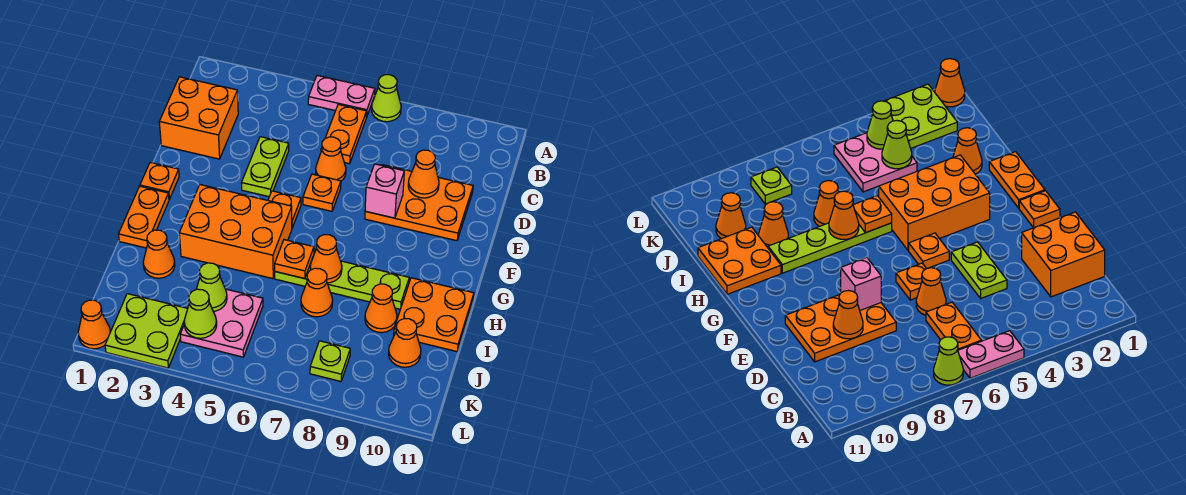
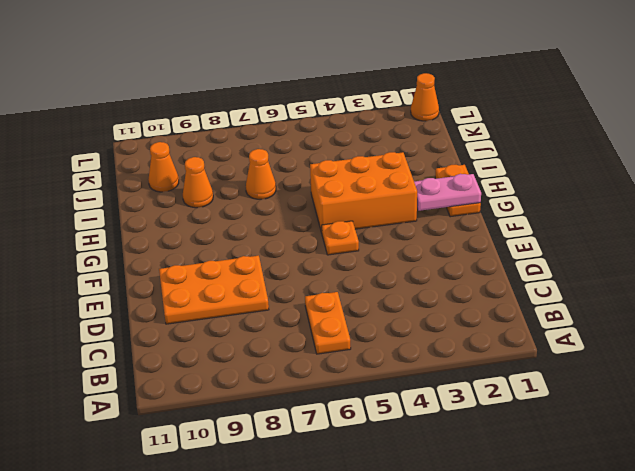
pink 1x2 plate [414,174,481,211] -> pink 1x2 plate moved to [308,76,375,117]
none -> lime 1x1 cone [372,75,401,122]
none -> orange 2x2 brick [159,77,238,159]
none -> lime 1x2 plate [241,137,289,197]

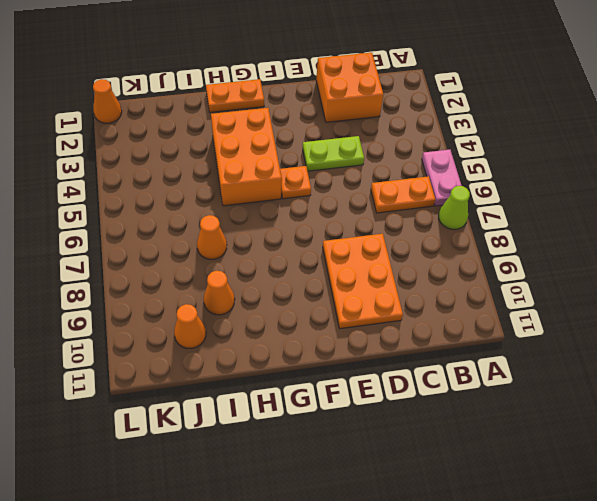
none -> orange 1x1 cone [316,137,346,181]
none -> orange 1x1 plate [303,174,341,211]
none -> orange 1x1 plate [140,162,179,199]

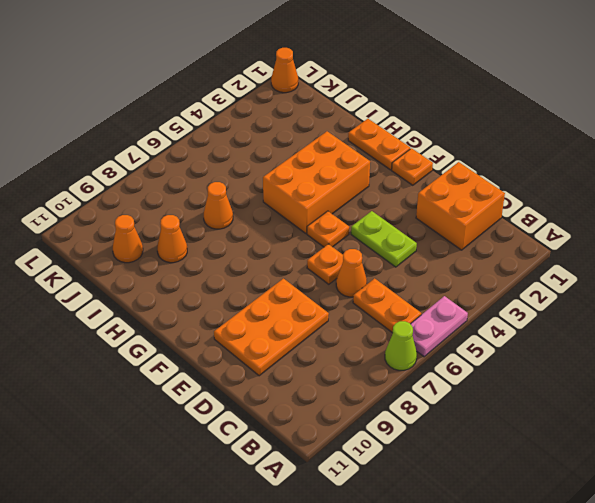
none -> lime 1x4 plate [275,261,409,309]
none -> orange 2x2 plate [394,278,474,352]
none -> orange 1x1 cone [143,230,175,278]

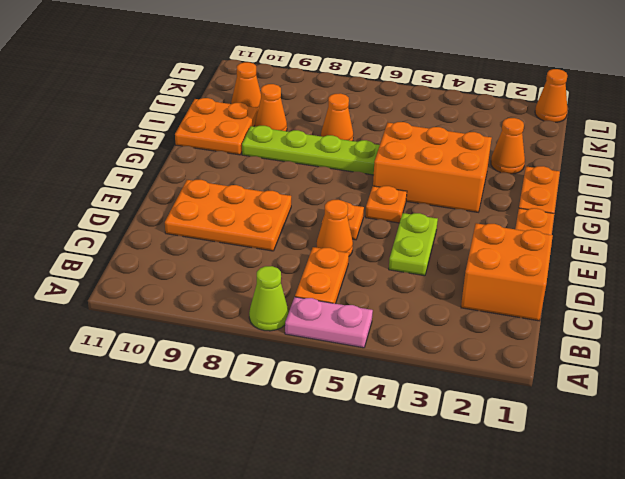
none -> pink 2x2 plate [180,289,263,357]
none -> lime 2x2 plate [105,294,188,368]
none -> lime 1x1 plate [310,341,350,381]

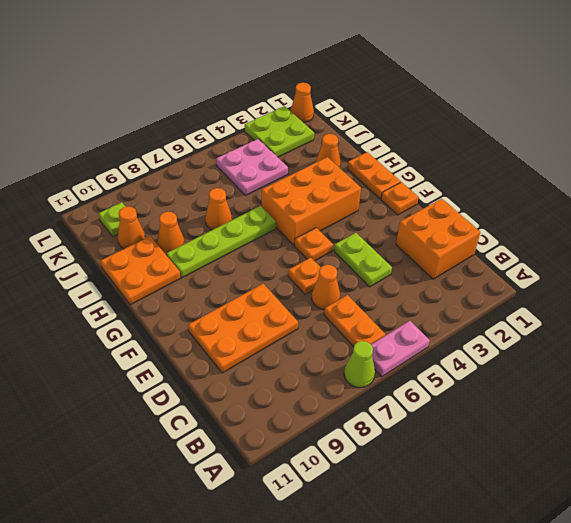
lime 1x1 plate [99,202,125,237] -> lime 1x1 plate moved to [310,341,350,381]
none -> orange 1x1 cone [408,150,439,198]
none -> pink 1x1 brick [365,164,404,218]
none -> orange 1x1 plate [275,240,314,279]

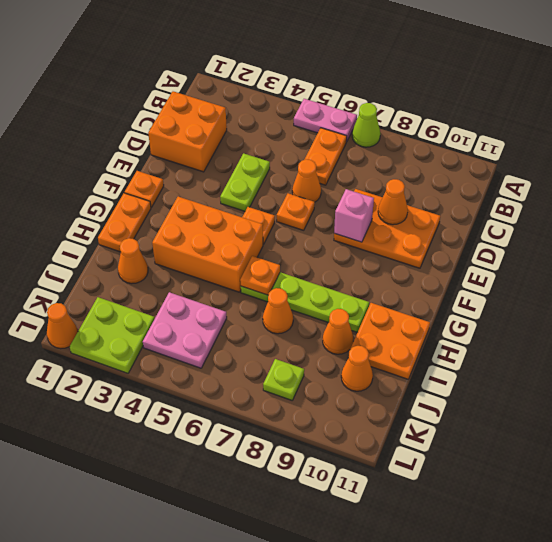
none -> orange 1x1 cone [310,235,342,283]
none -> lime 1x1 cone [197,263,227,312]
none -> lime 1x1 cone [184,289,217,338]

